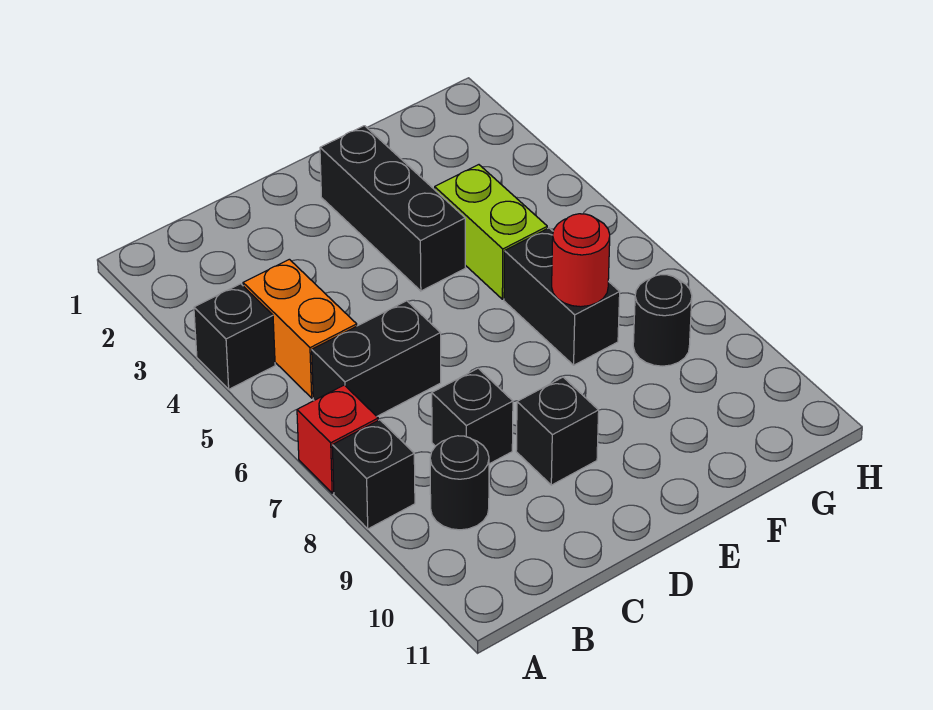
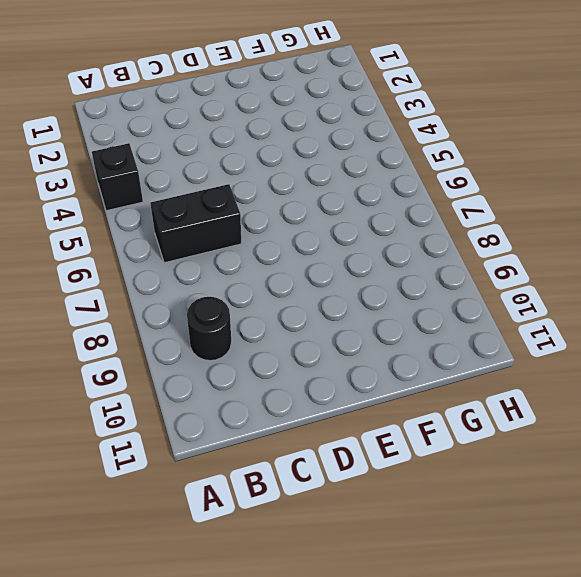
none -> red 1x1 brick [297,385,378,493]
none -> black 1x1 brick [332,420,415,529]
none -> orange 1x2 brick [243,259,357,398]

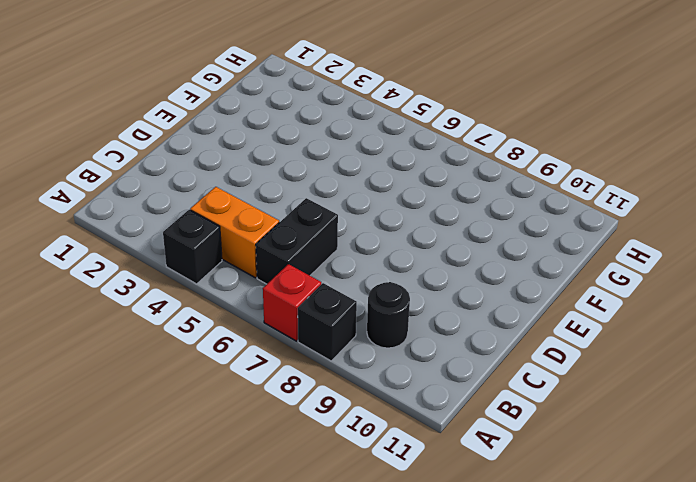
none -> black 1x1 brick [432,368,513,464]
none -> black 1x1 brick [516,377,599,485]
none -> black 1x3 brick [320,126,465,291]

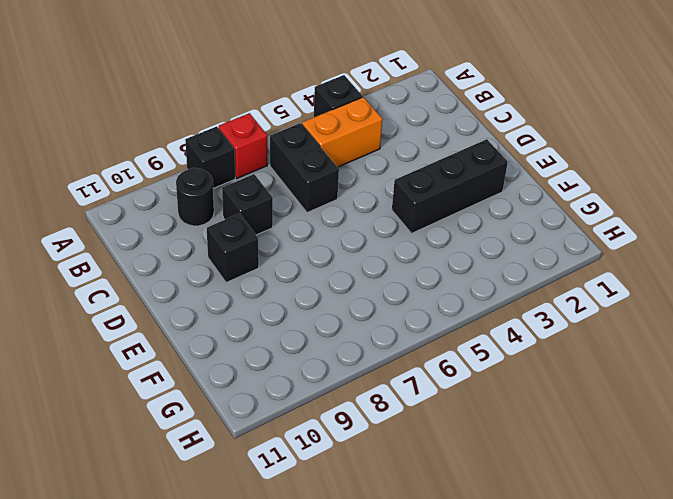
none -> lime 1x2 brick [435,165,547,299]
none -> black 1x2 brick [504,228,620,365]
none -> black 1x1 round brick [633,275,692,366]

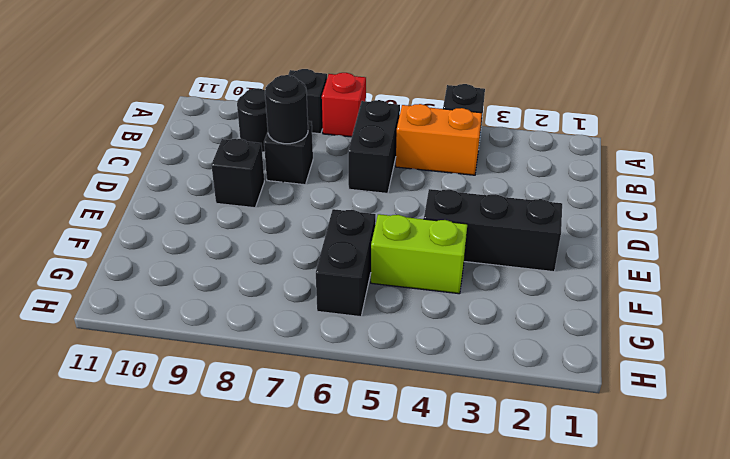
black 1x1 round brick [265,75,308,144] -> black 1x1 round brick moved to [633,275,692,366]
black 1x2 brick [316,209,376,317] -> black 1x2 brick turned to [504,228,620,365]
none -> red 1x1 round brick [552,214,610,307]

